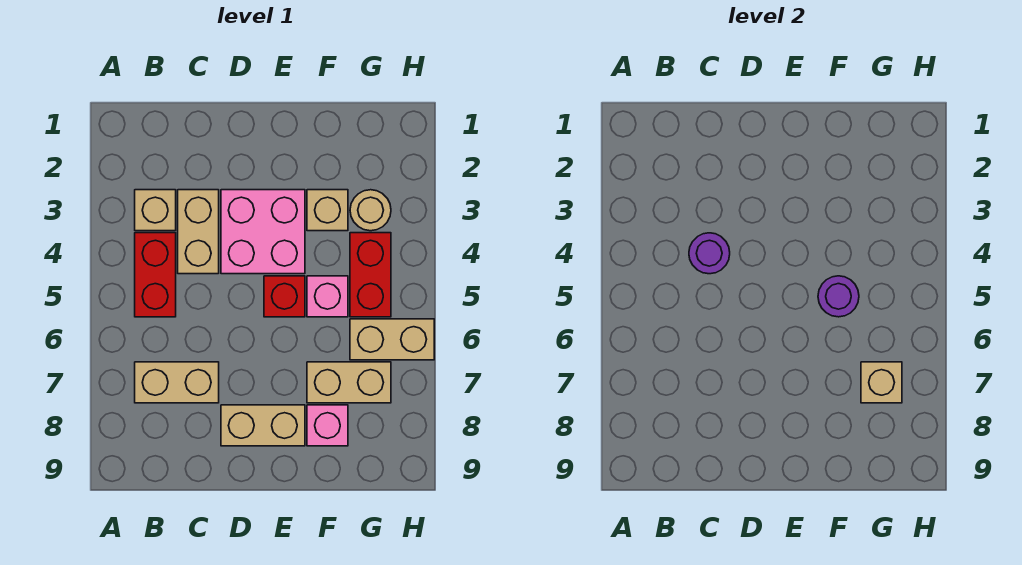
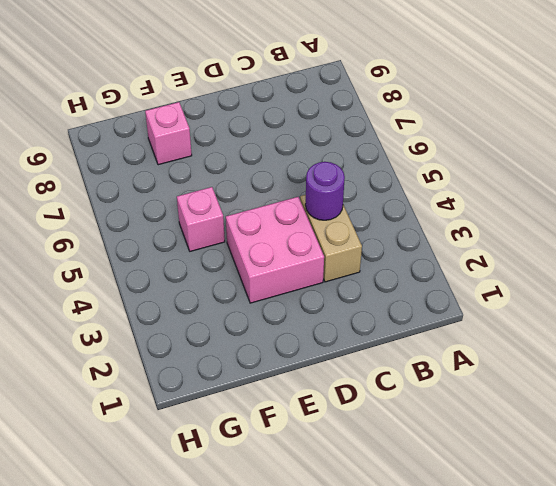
none -> tan 1x1 brick [135,190,176,231]
none -> red 1x2 brick [135,233,176,317]
none -> tan 1x2 brick [135,362,219,403]

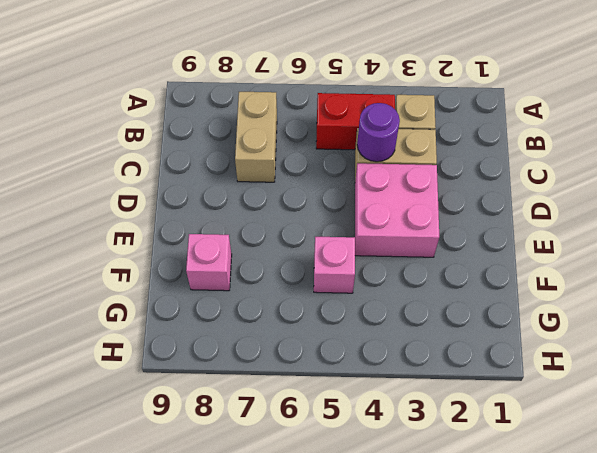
none -> tan 1x2 brick [221,405,305,446]
none -> red 1x1 brick [264,276,305,317]
none -> tan 1x1 brick [307,190,348,231]

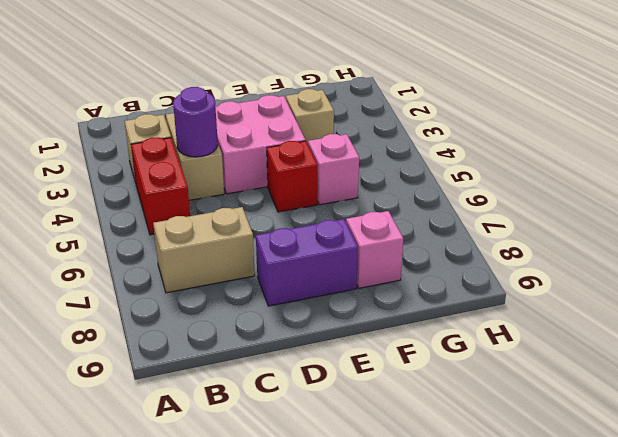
purple 1x2 brick [256,219,358,306] -> tan 1x2 brick [221,405,305,446]
none -> tan 1x2 brick [307,362,391,403]
none -> tan 1x1 round brick [350,190,391,231]
none -> red 1x2 brick [350,233,391,317]

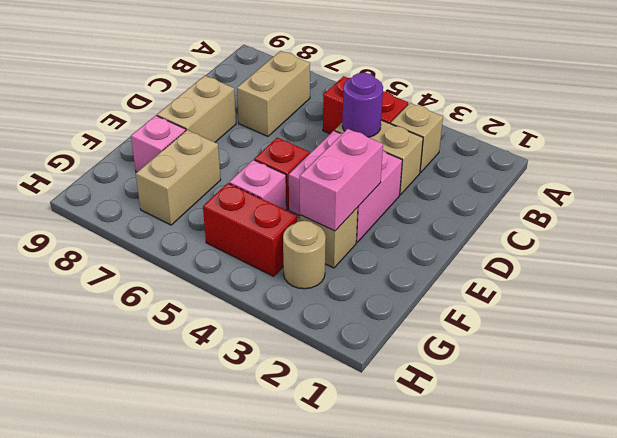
pink 1x2 brick [300,129,383,231] -> none
none -> tan 1x2 brick [350,319,434,360]
none -> purple 1x1 round brick [818,276,859,317]
none -> tan 1x1 brick [861,362,902,403]

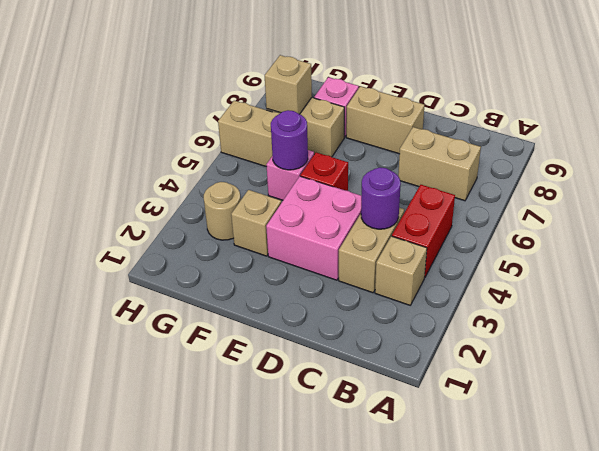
none -> red 1x2 brick [350,233,391,317]

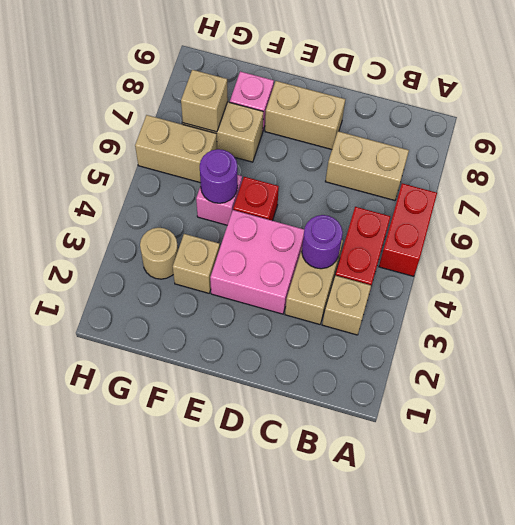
red 1x2 brick [379,183,437,276] -> red 1x2 brick moved to [350,233,391,317]

